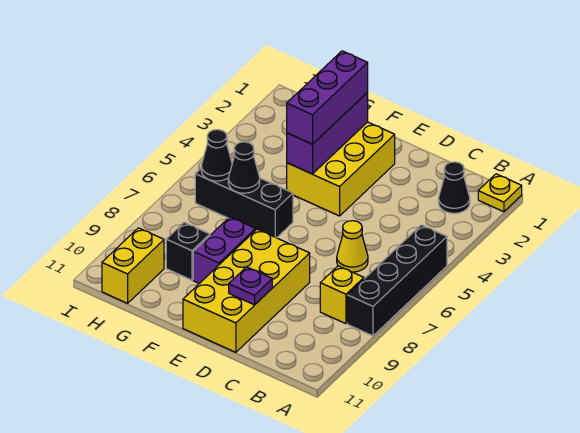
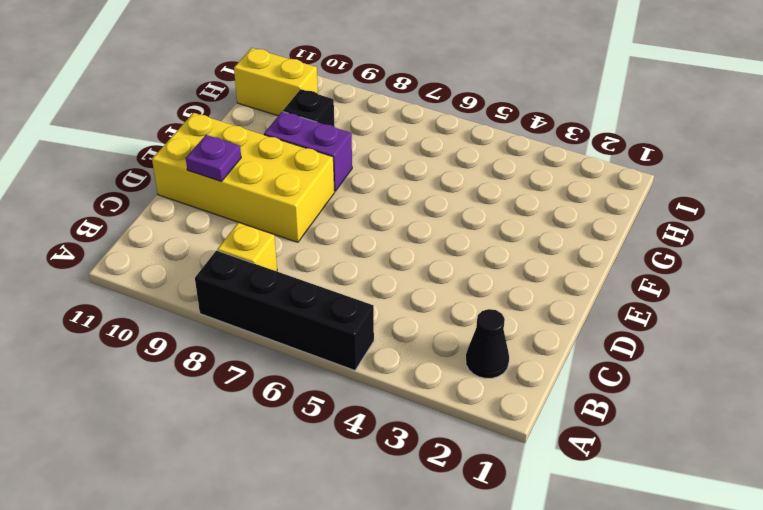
none -> yellow 1x1 plate [478,174,522,212]
none -> yellow 1x1 cone [337,221,368,272]
none -> yellow 2x3 brick [287,122,395,216]

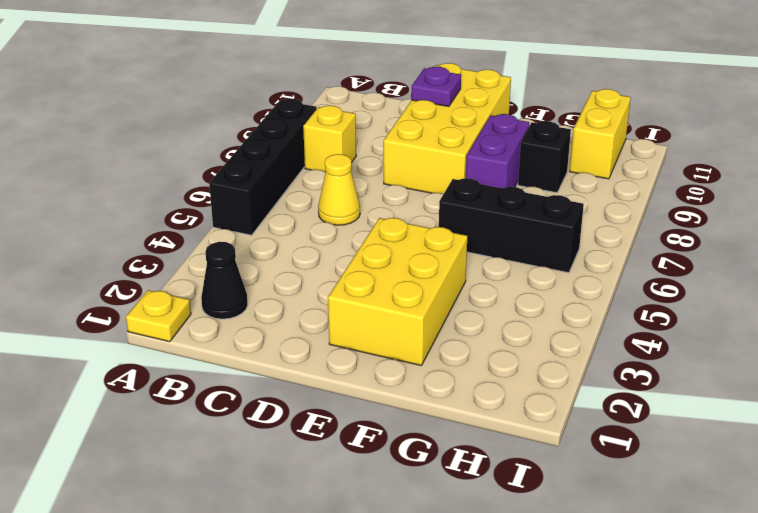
none -> purple 1x3 brick [287,92,368,174]
none -> black 1x1 cone [228,142,260,193]
none -> black 1x1 cone [201,130,232,181]

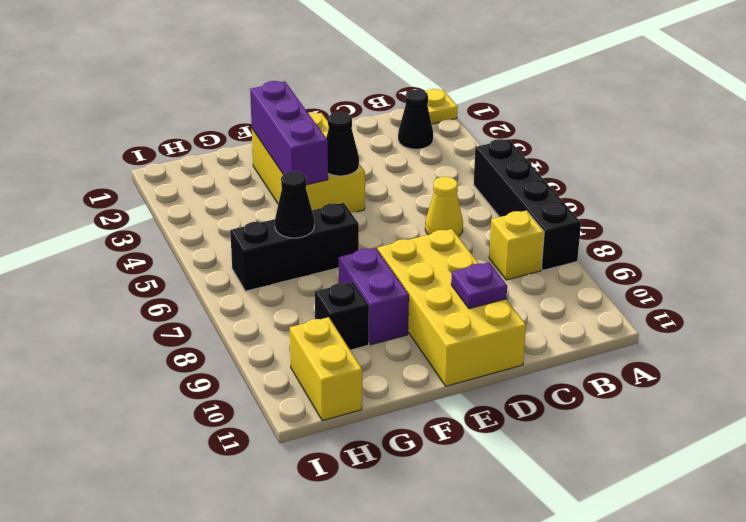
black 1x1 cone [326,112,359,176] -> black 1x1 cone moved to [201,130,232,181]
none -> purple 1x3 brick [287,51,368,144]

